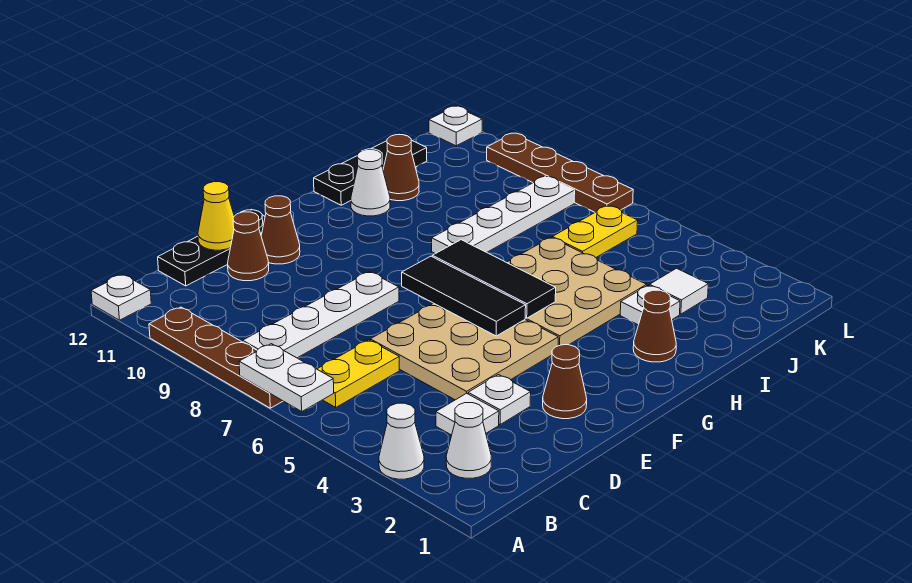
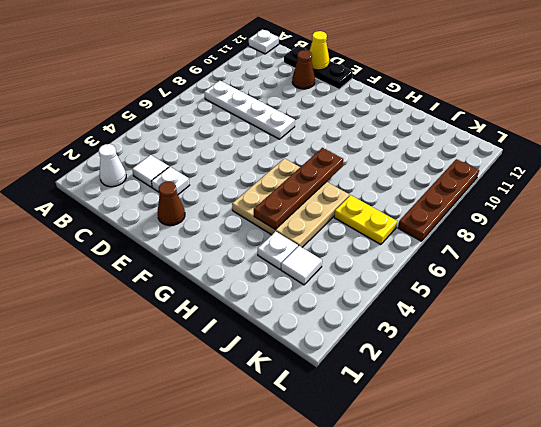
brown 1x4 plate [254,148,343,229] -> brown 1x4 plate moved to [149,307,283,408]
none -> white 1x1 cone [379,403,424,479]
none -> yellow 1x2 plate [317,340,399,407]
none -> tan 3x3 plate [370,303,558,400]

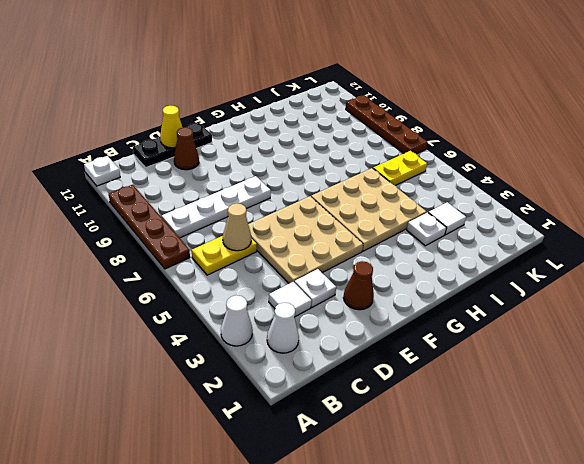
tan 1x1 cone [223,203,251,251] -> none
none -> brown 1x1 cone [261,196,300,264]
none -> brown 1x1 cone [633,290,676,362]
none -> white 1x4 plate [432,176,575,254]

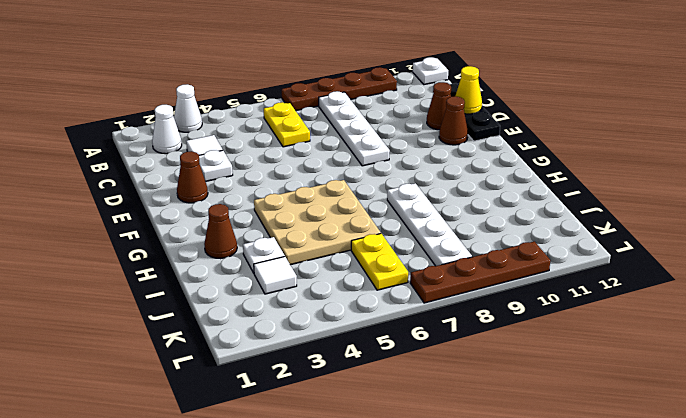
none -> tan 3x3 plate [370,303,558,400]
none -> white 1x1 cone [351,150,390,216]
none -> black 1x3 plate [314,140,427,205]

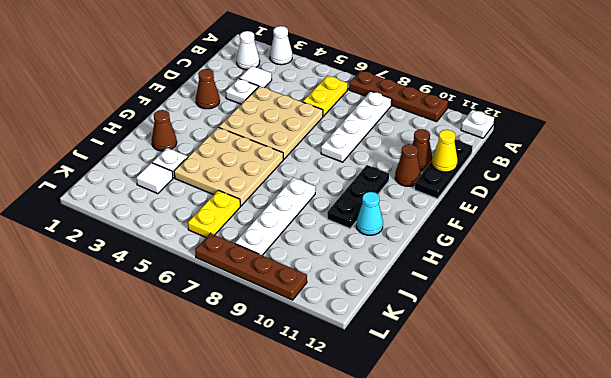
black 1x3 plate [327,165,389,229] -> black 1x3 plate moved to [314,140,427,205]
cyan 1x1 cone [356,192,383,235] -> white 1x1 cone [351,150,390,216]
none -> brown 1x1 cone [383,135,419,201]
none -> white 1x1 plate [429,106,482,146]
none -> white 1x2 plate [239,344,334,411]

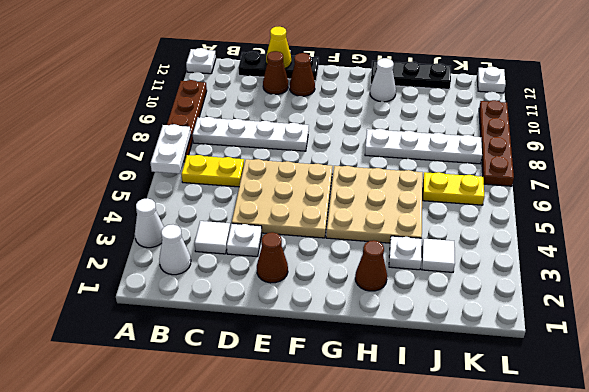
none -> brown 1x1 cone [383,135,419,201]
none -> black 1x3 tile [402,256,526,336]
none -> black 1x3 tile [432,240,556,318]

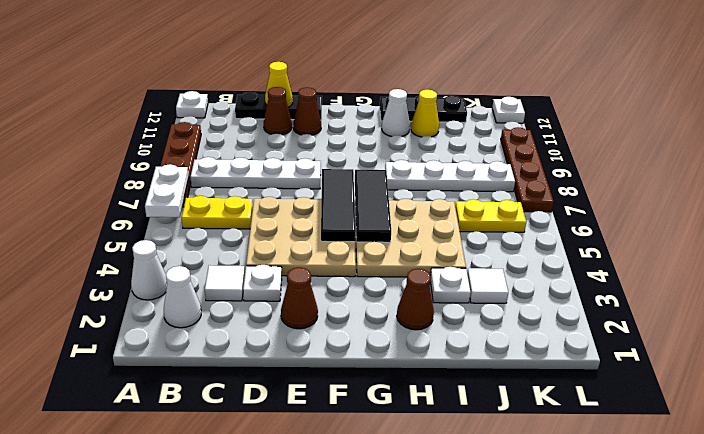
yellow 1x1 cone [411,90,439,137] -> brown 1x1 cone [383,135,419,201]

